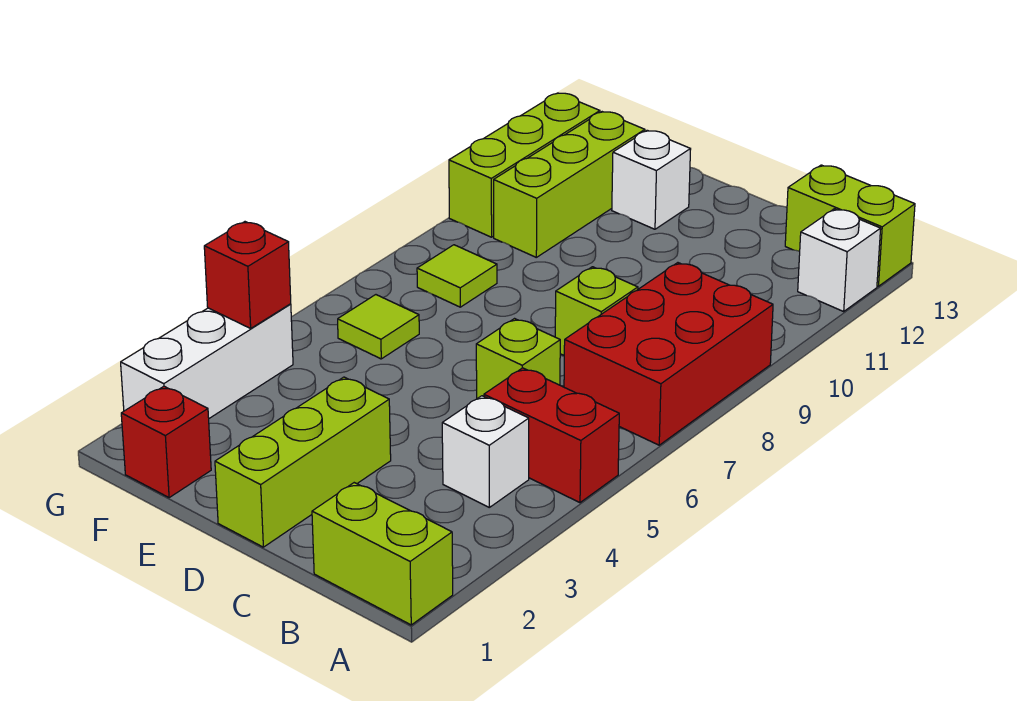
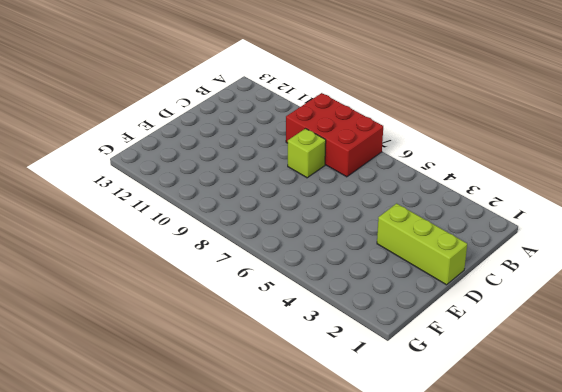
none -> lime 1x2 brick [312,483,453,625]
none -> red 1x2 brick [484,368,619,503]
none -> white 1x1 brick [798,209,881,311]

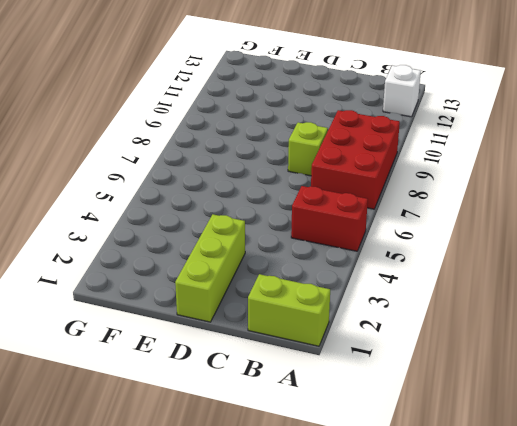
none -> lime 1x2 brick [785,165,915,286]
none -> white 1x1 brick [442,396,529,508]
none -> lime 1x1 brick [476,319,560,399]

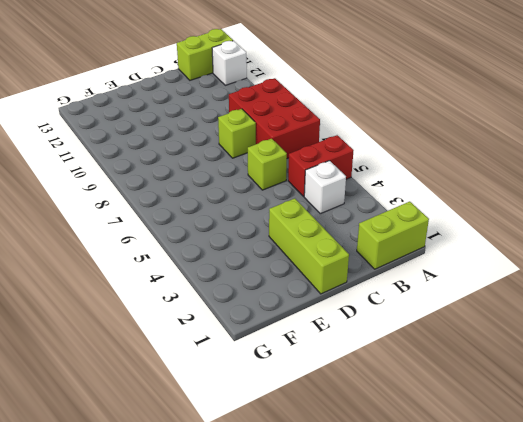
none -> white 1x1 brick [612,130,691,229]
none -> red 1x1 brick [121,386,211,498]
none -> lime 1x1 tile [338,295,419,359]

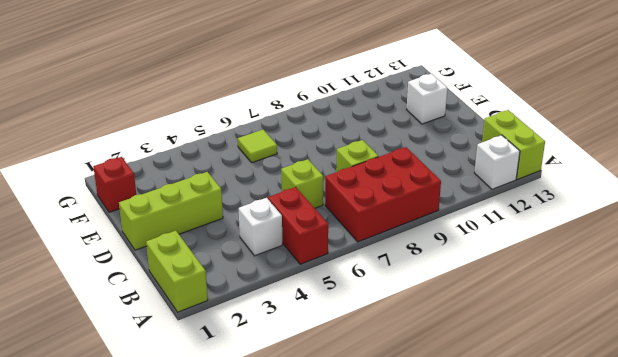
none -> lime 1x1 tile [417,245,497,307]
none -> lime 1x3 brick [494,112,645,257]
none -> white 1x3 brick [121,304,293,418]

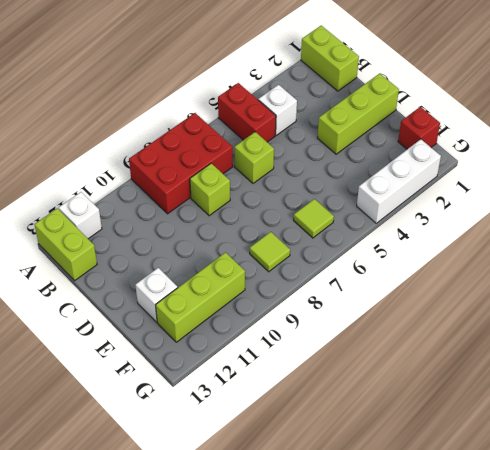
none -> lime 1x3 brick [449,93,600,237]
none -> red 1x1 brick [204,222,291,328]

